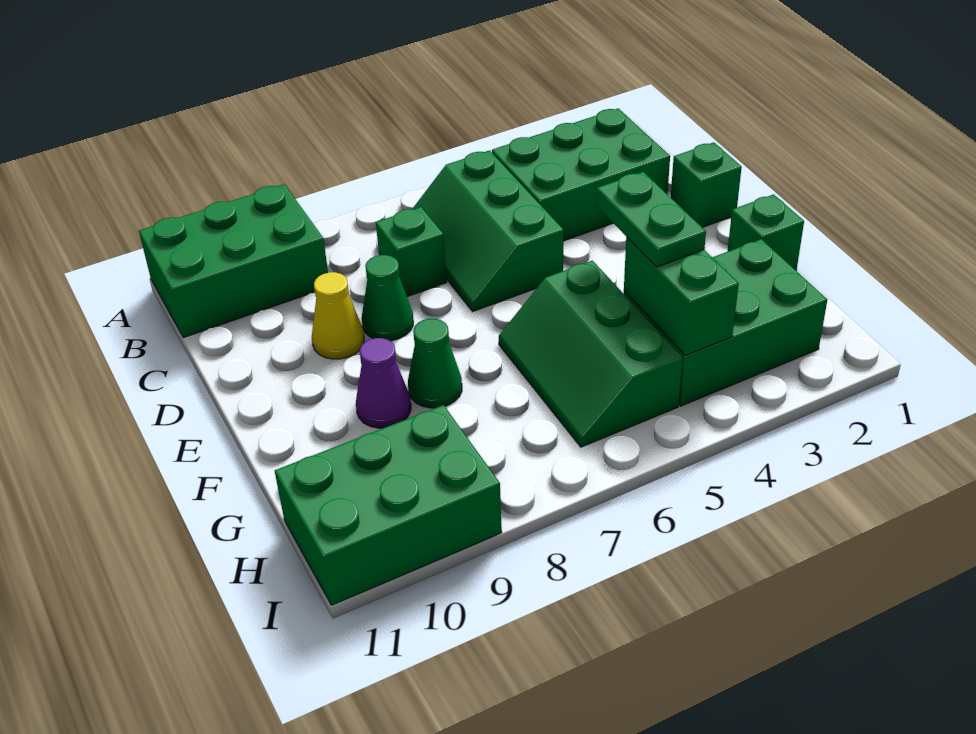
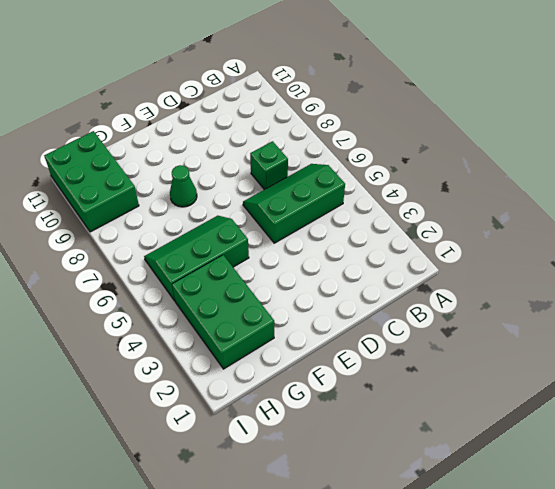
none -> green 2x3 brick [139,184,328,338]
none -> green 2x3 brick [492,108,670,241]
none -> green 1x1 brick [671,142,742,228]

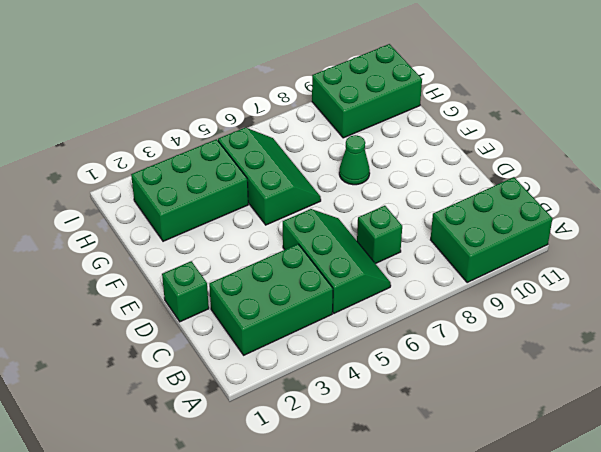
none -> green 1x1 cone [362,255,413,341]
none -> yellow 1x1 cone [312,272,364,359]
none -> green 1x1 brick [727,194,804,270]

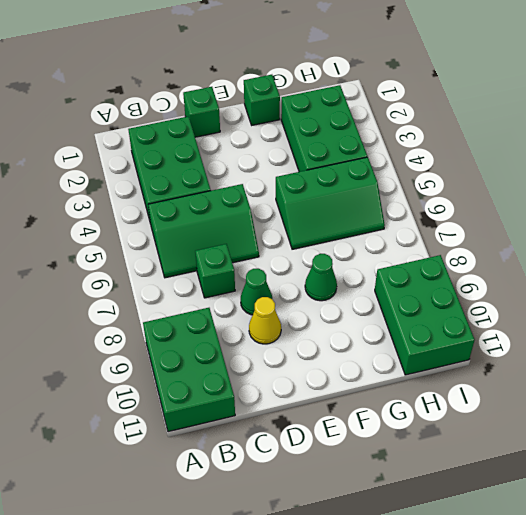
none -> purple 1x1 cone [356,338,411,428]
none -> green 1x2 brick [624,237,739,356]
none -> green 1x2 plate [596,172,706,267]

